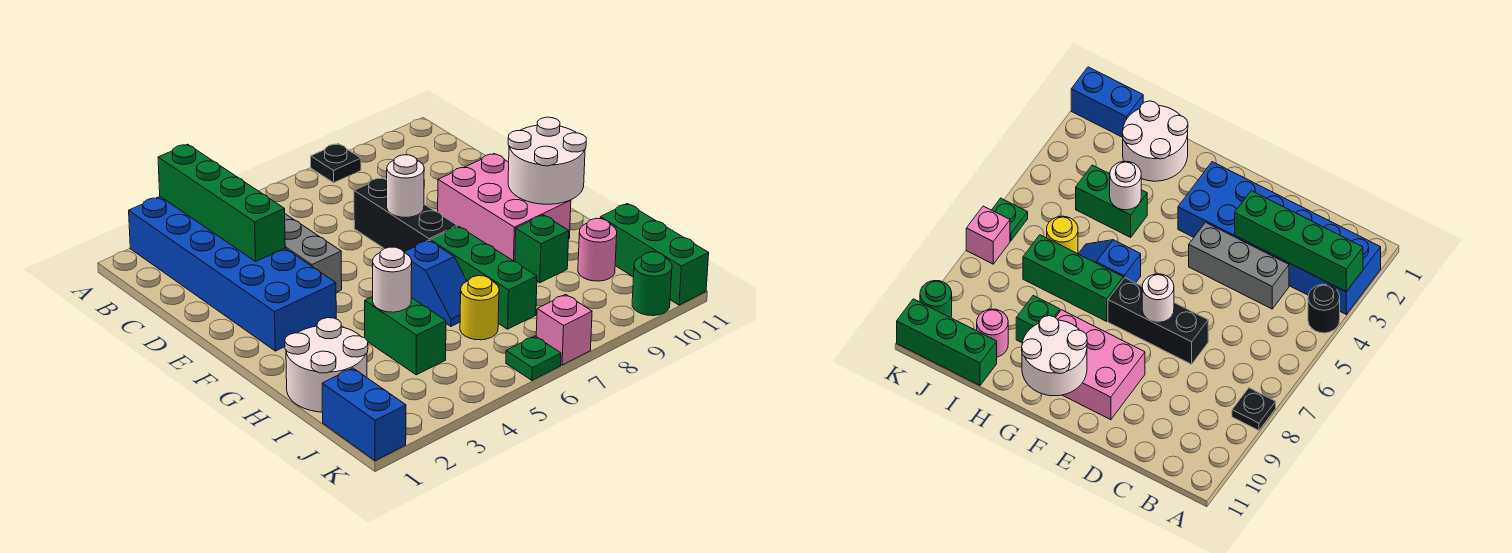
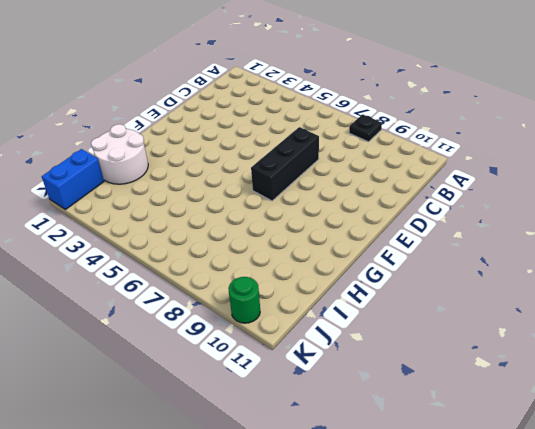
none -> blue 2x6 brick [129,197,336,351]
none -> black 1x1 round brick [1308,284,1340,333]
none -> grey 1x3 brick [285,214,342,292]

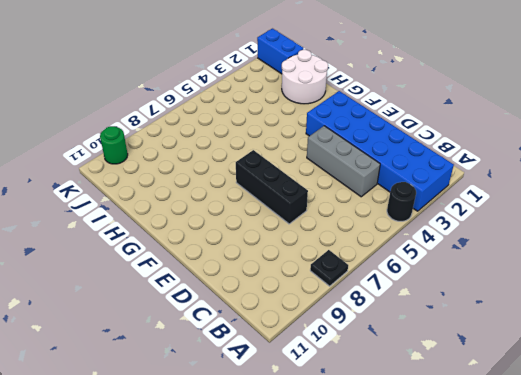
none -> pink 2x3 brick [438,154,571,262]
none -> blue 1x2 slope [404,240,467,326]
none -> green 1x3 brick [430,226,537,329]

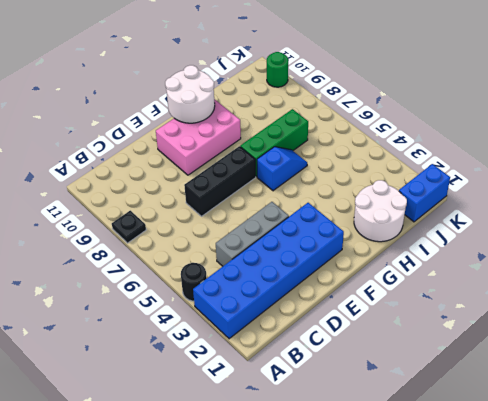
none -> green 1x2 brick [365,297,446,375]
none -> green 1x1 brick [515,215,569,283]
none -> yellow 1x1 round brick [460,276,499,340]

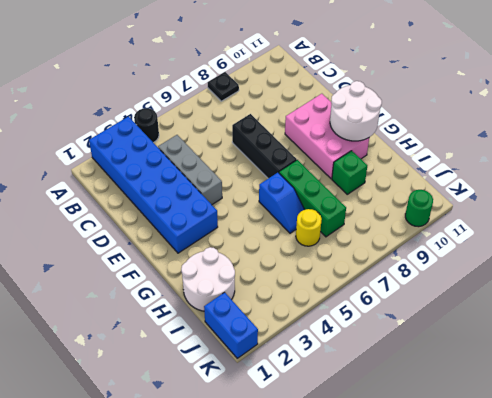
none -> green 1x2 brick [365,297,446,375]
none -> pink 1x1 round brick [578,218,617,281]
none -> green 1x3 brick [600,204,709,305]

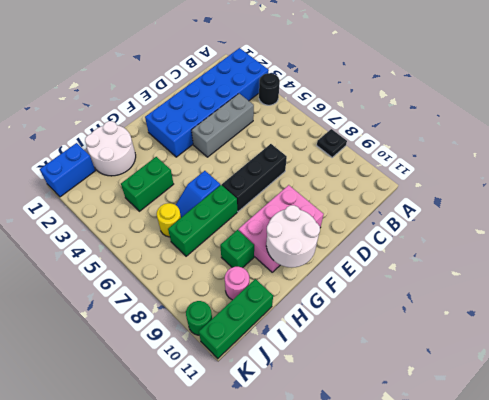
none -> green 1x1 plate [506,336,561,380]
none -> pink 1x1 brick [536,294,592,365]
none -> green 1x4 brick [158,144,285,261]

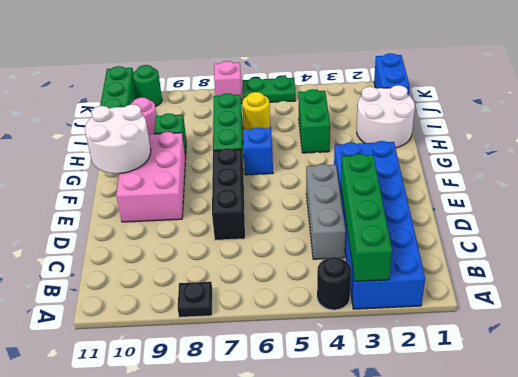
green 1x2 plate [242,76,296,102] -> green 1x1 plate [506,336,561,380]
none -> white 1x1 round brick [387,155,424,218]
none -> white 1x1 round brick [373,247,412,312]

